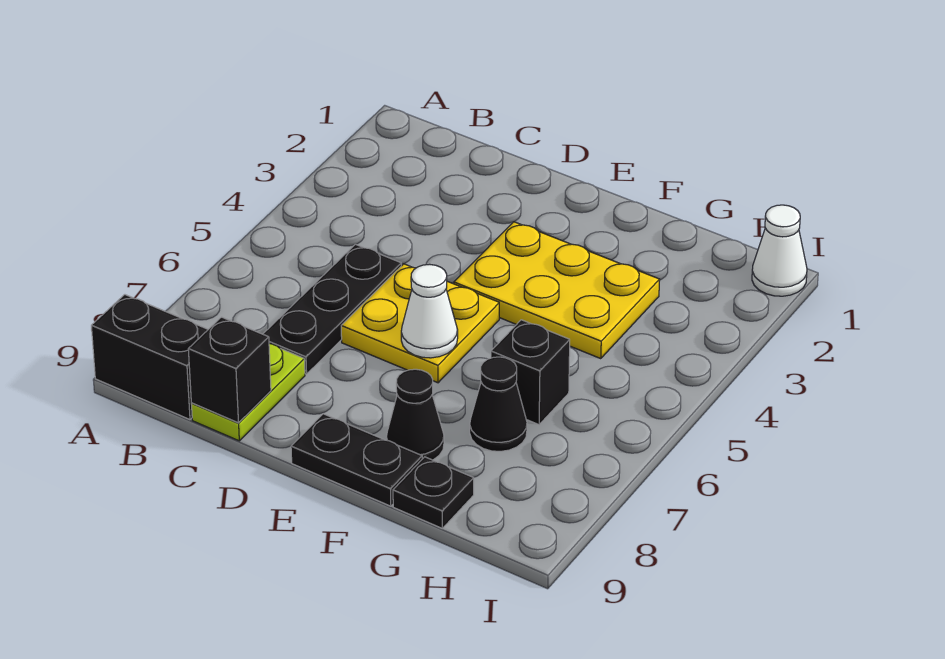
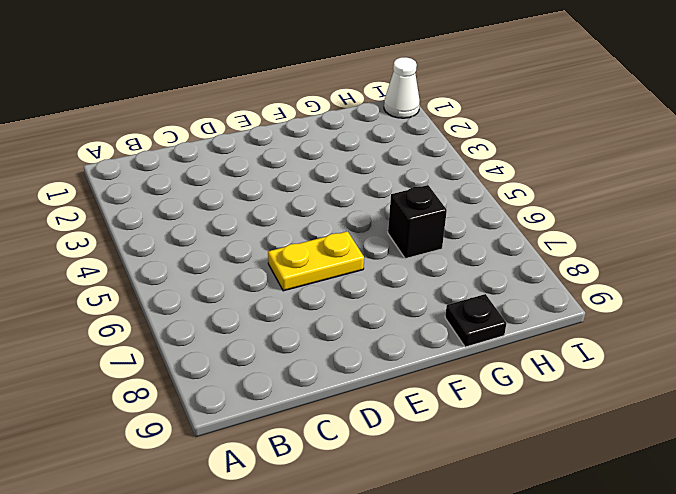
yellow 1x2 plate [268,231,364,291] -> yellow 2x2 plate [341,264,499,383]
none -> black 1x2 brick [91,295,208,420]
none -> black 1x3 plate [263,244,401,374]
none -> lime 1x2 plate [191,344,305,441]

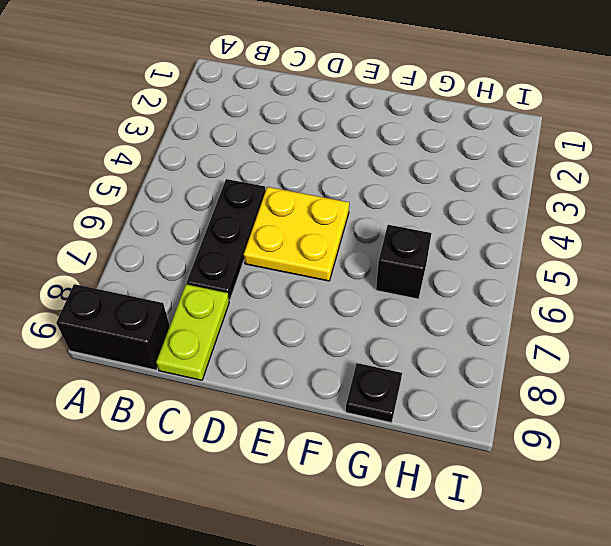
none -> yellow 2x3 plate [454,222,660,359]
none -> black 1x2 plate [291,414,422,506]
none -> black 1x1 cone [386,369,444,460]

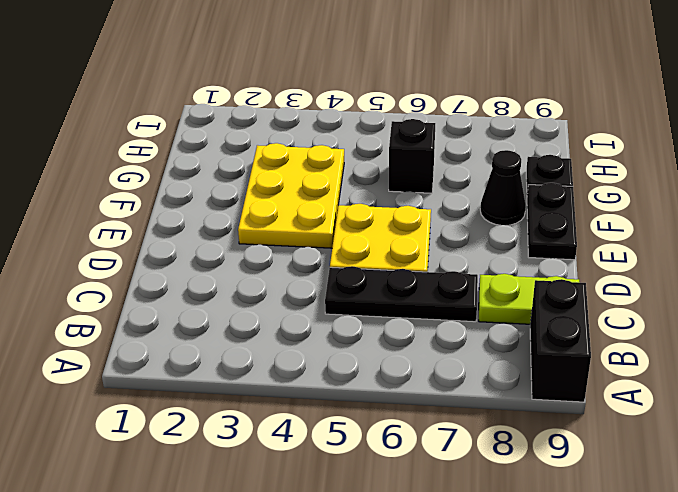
none -> black 1x1 cone [470,357,527,451]
none -> white 1x1 cone [752,205,807,296]
none -> black 1x1 brick [188,317,271,423]

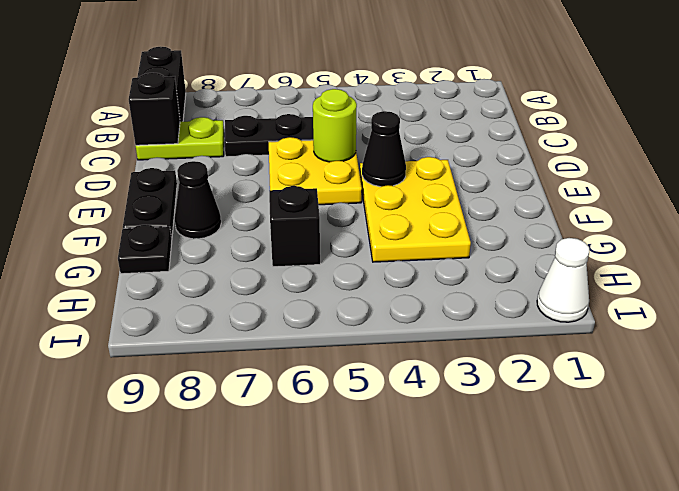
lime 1x1 round brick [313,89,357,162] -> none
black 1x1 cone [362,111,406,187] -> black 1x1 cone moved to [470,357,527,451]
none -> white 1x1 cone [401,264,458,358]

